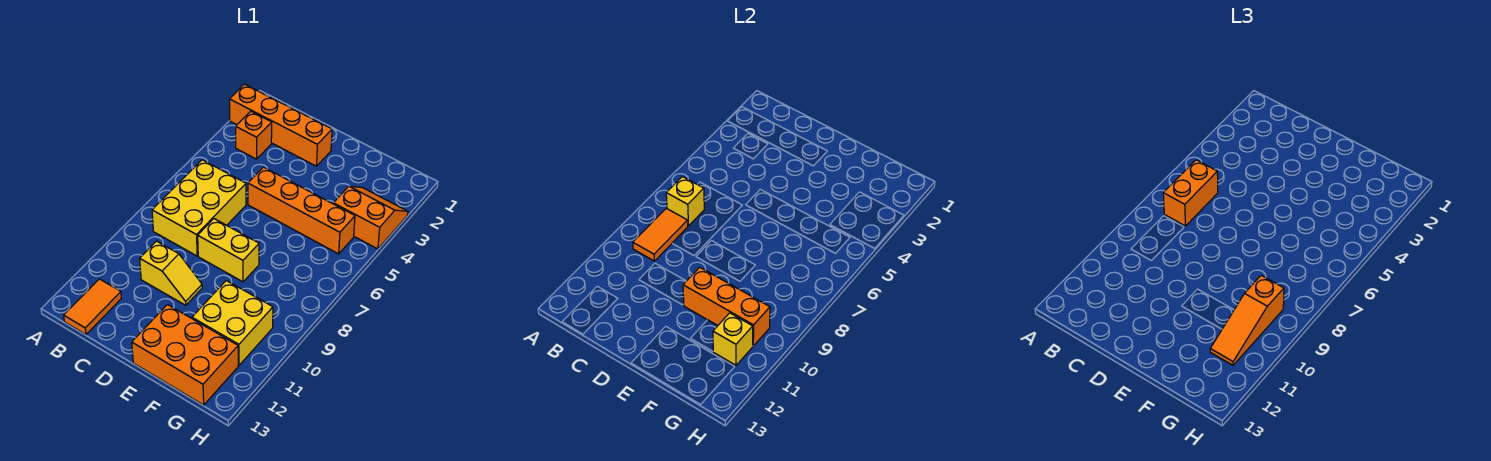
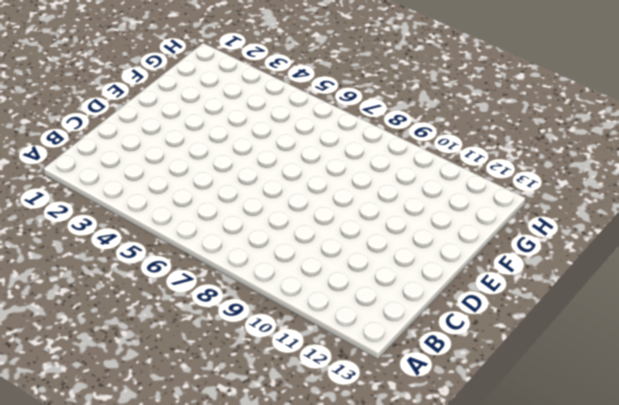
none -> orange 1x4 brick [230,84,332,166]
none -> orange 1x1 brick [236,111,272,159]
none -> yellow 2x3 brick [152,160,246,256]

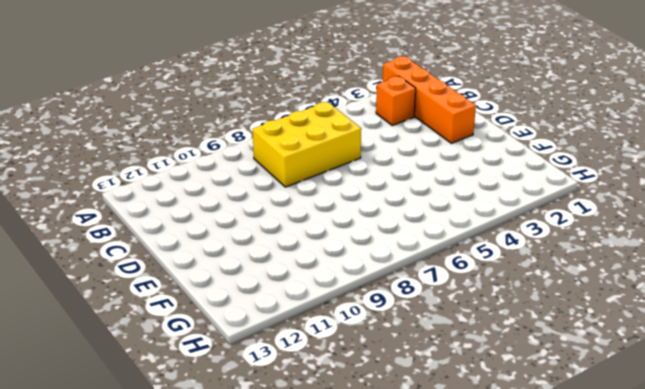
none -> orange 1x2 tile [64,279,121,335]
none -> yellow 1x2 slope [140,241,202,305]
none -> orange 1x4 brick [248,167,355,254]

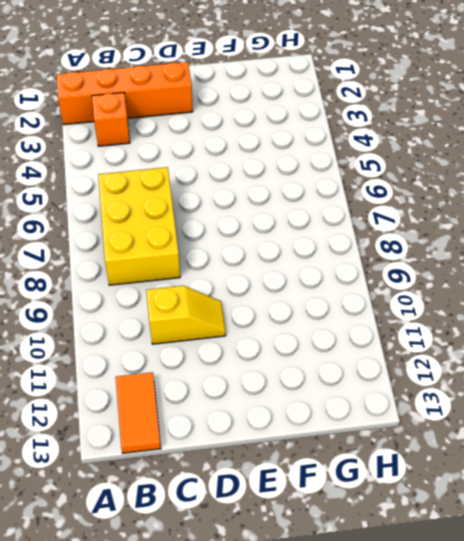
none -> orange 1x4 brick [248,167,355,254]
none -> yellow 1x2 brick [198,219,259,282]
none -> orange 2x3 brick [132,305,238,405]

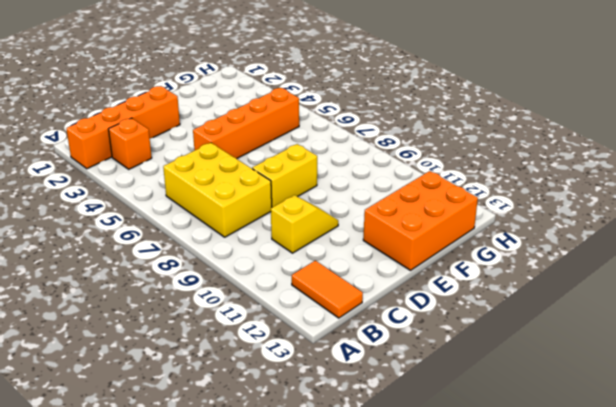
none -> yellow 2x2 brick [192,281,273,365]
none -> orange 2x2 slope [333,186,408,249]
none -> yellow 1x1 brick [666,177,704,226]

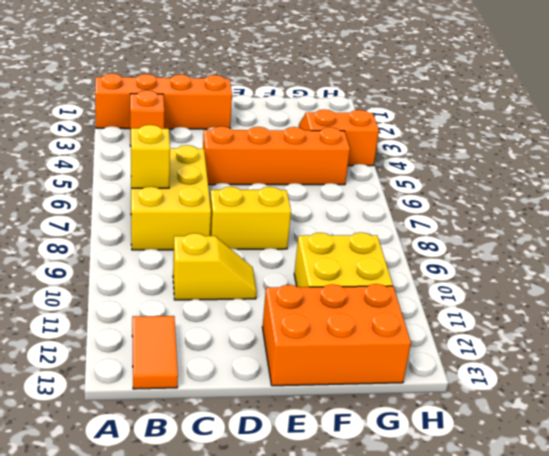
none -> orange 1x2 tile [633,208,688,261]
none -> orange 1x3 brick [683,267,770,346]
none -> yellow 1x1 brick [713,313,753,365]

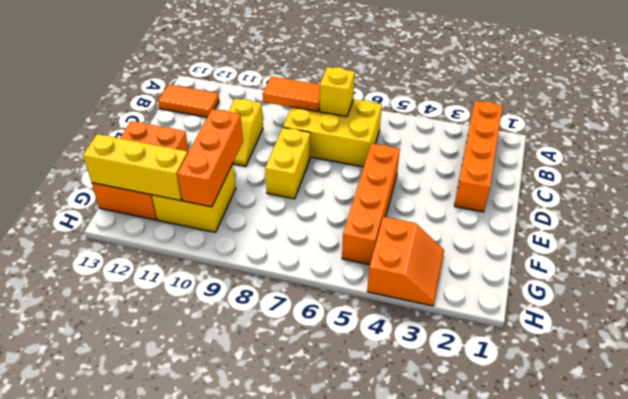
yellow 1x3 brick [83,134,188,201] -> yellow 1x1 brick [713,313,753,365]
none -> orange 1x1 brick [236,111,272,159]
none -> orange 1x2 brick [1163,160,1218,226]
none -> orange 1x3 slope [1210,275,1284,365]

